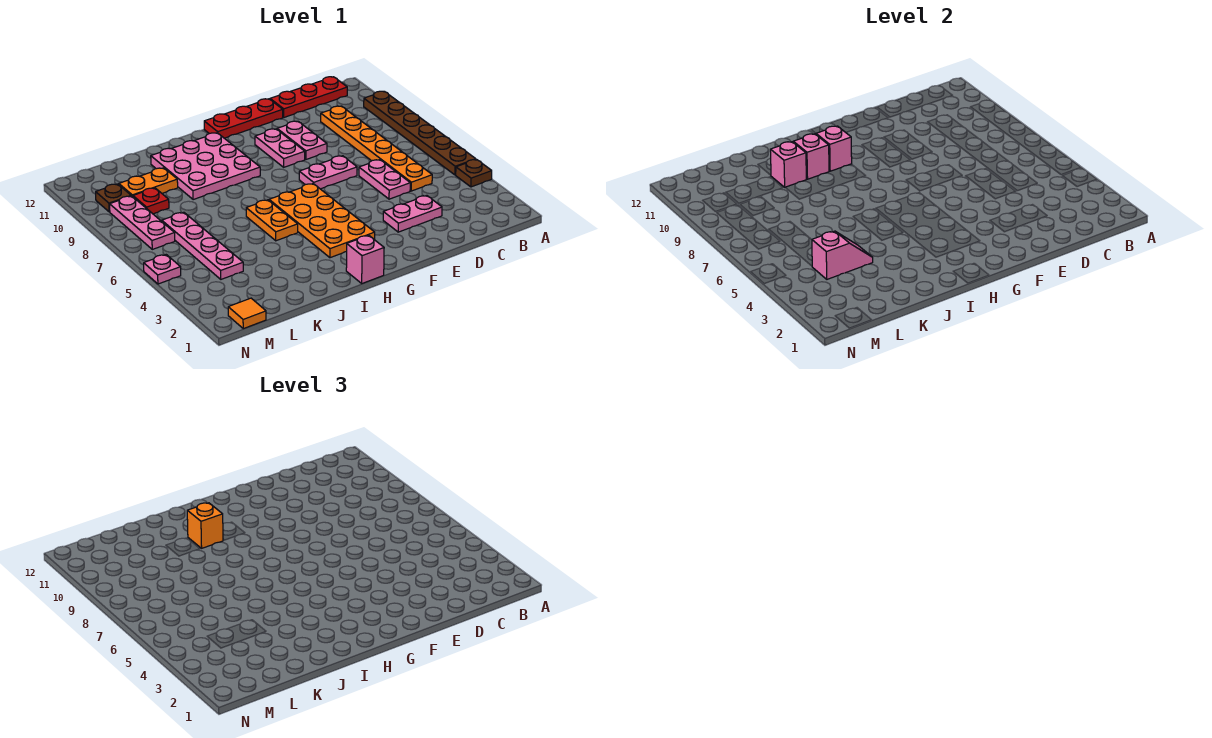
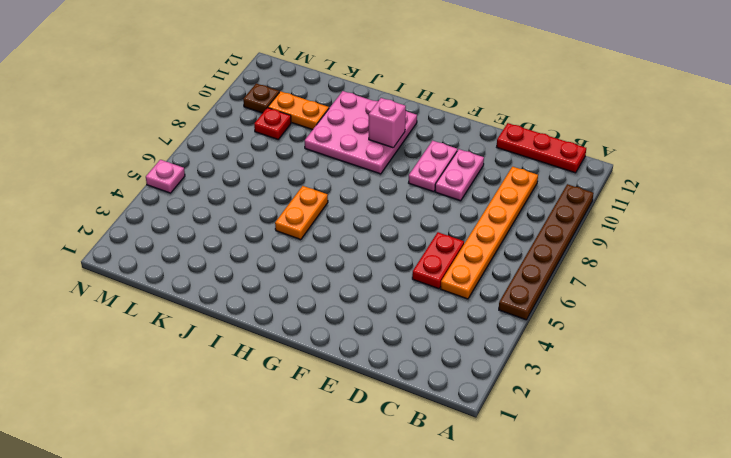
red 1x2 plate [412,232,464,289] -> pink 1x2 plate [359,160,410,199]
none -> brown 1x1 plate [456,159,492,187]
none -> pink 1x2 plate [383,196,442,232]
none -> pink 1x2 plate [299,156,357,189]

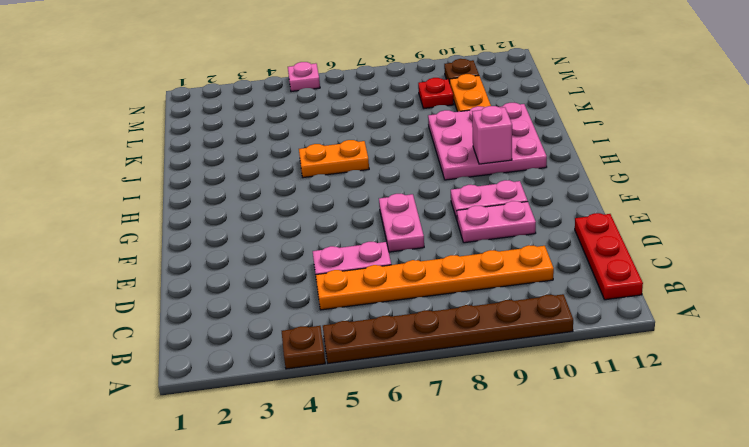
none -> pink 1x2 plate [383,196,442,232]
none -> red 1x3 plate [204,99,283,138]
none -> orange 2x4 plate [269,184,375,258]

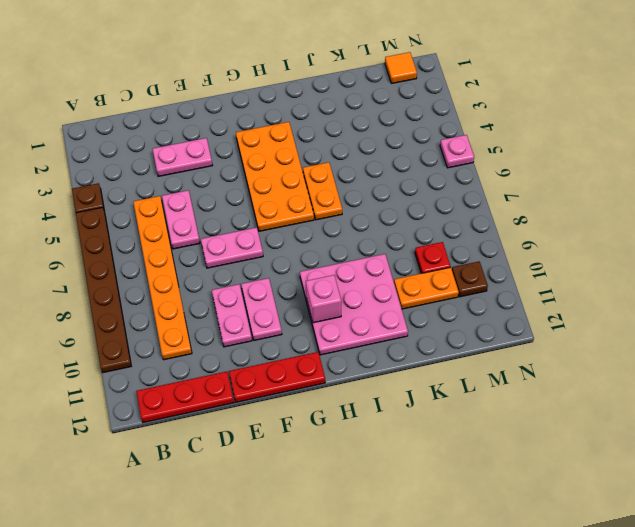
none -> pink 1x1 brick [346,235,384,283]
none -> pink 1x4 plate [162,212,243,279]
none -> pink 1x3 plate [110,196,175,249]

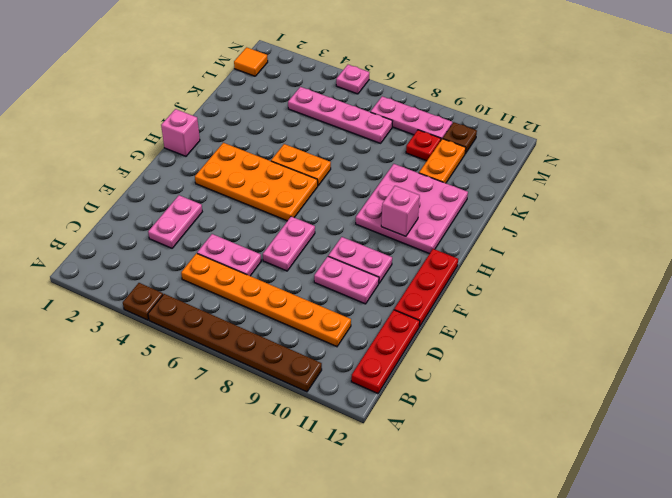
none -> pink 1x1 brick [793,134,829,179]
none -> pink 1x1 brick [770,142,806,187]
none -> pink 1x2 slope [812,231,873,279]

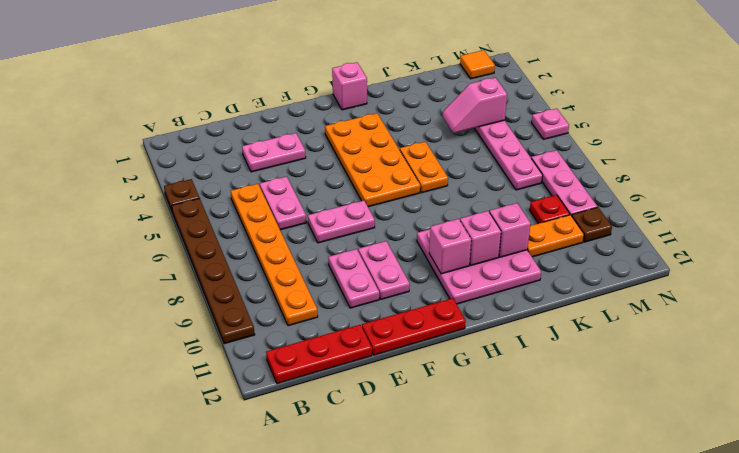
none -> orange 1x1 brick [187,503,223,548]

